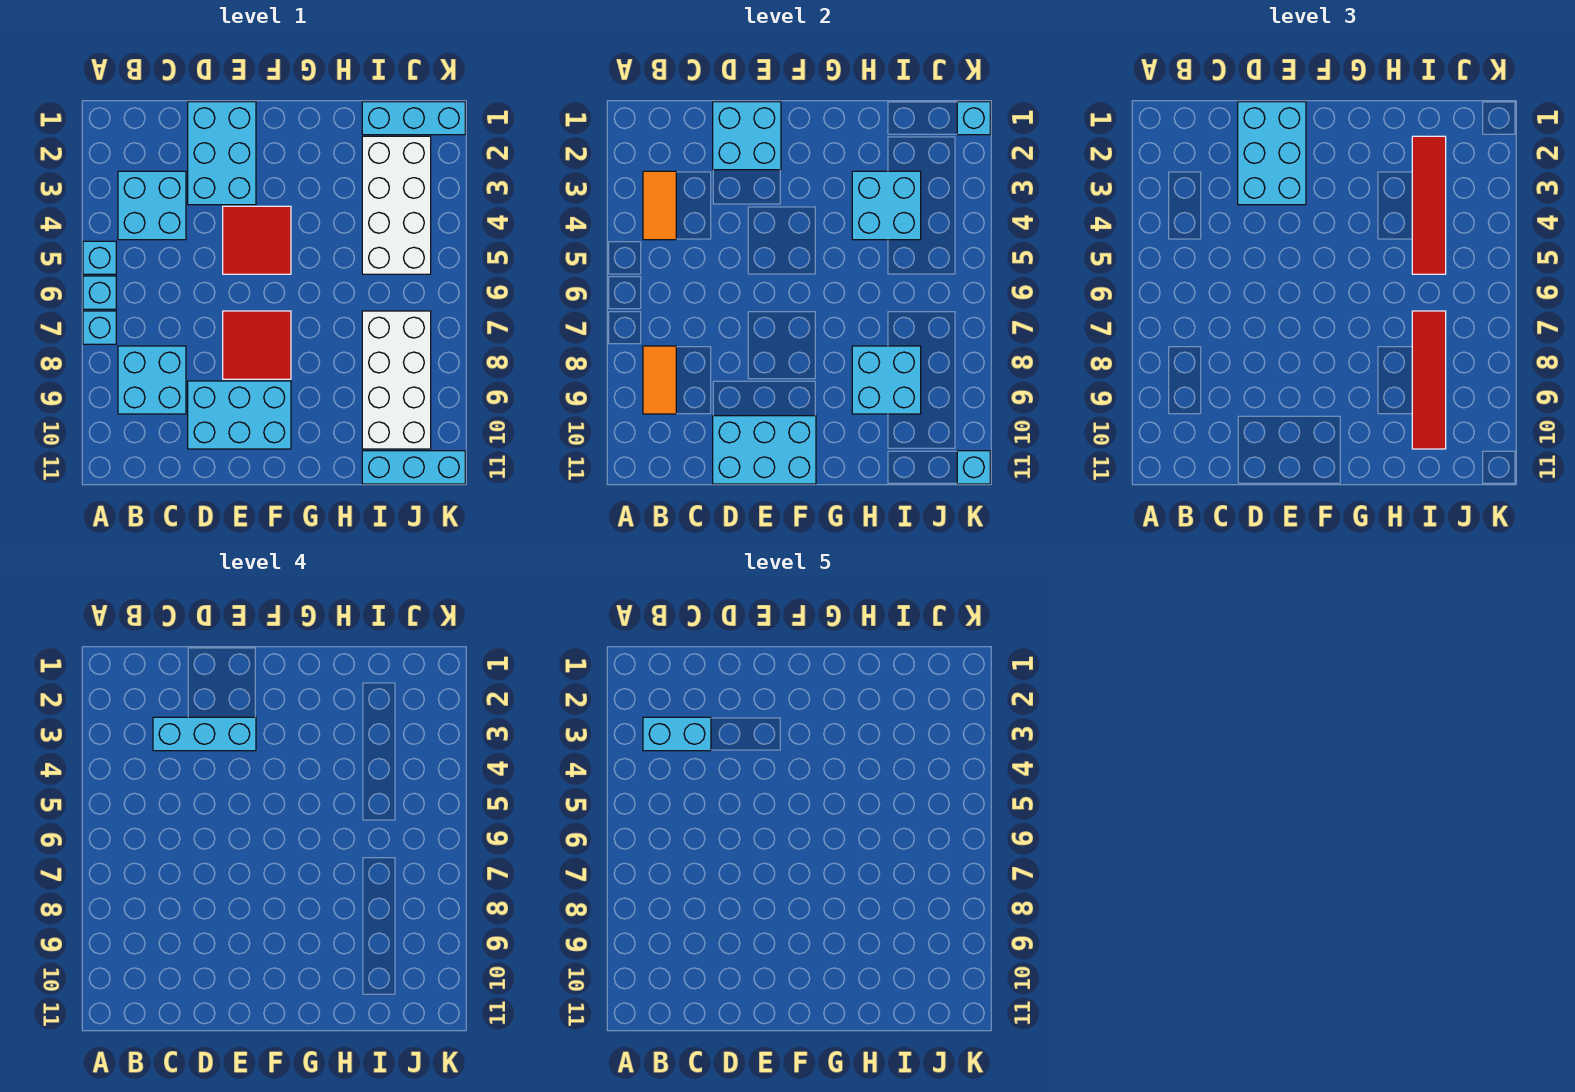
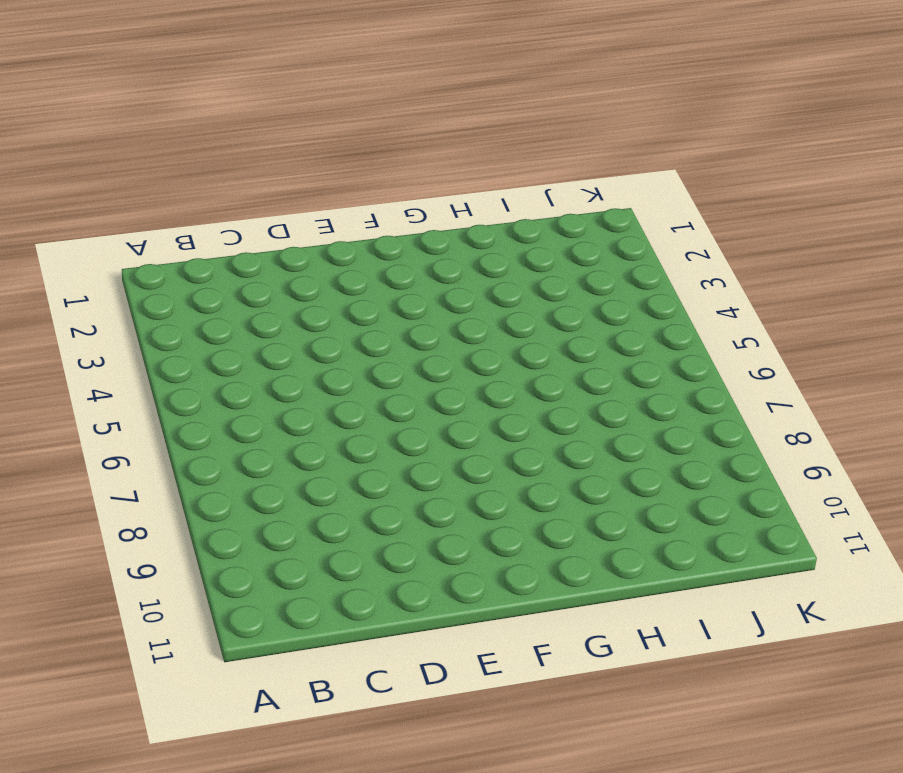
none -> cyan 1x1 brick [83,241,116,274]
none -> cyan 1x1 brick [83,276,116,309]
none -> cyan 1x1 brick [83,311,116,344]

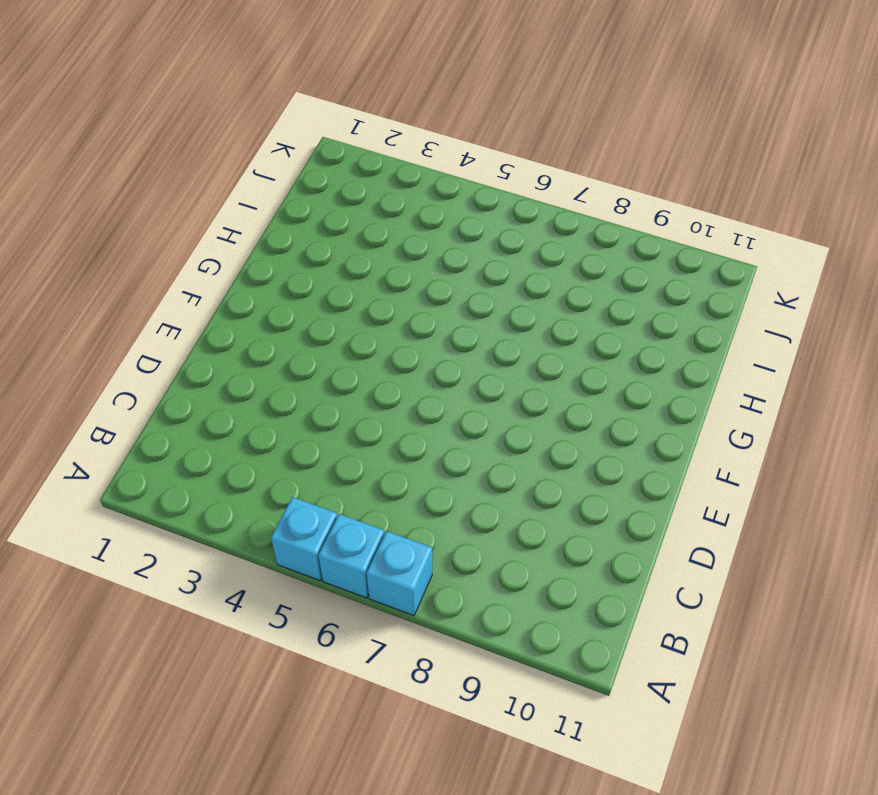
none -> cyan 2x2 brick [118,171,186,240]
none -> cyan 2x2 brick [118,346,186,414]
none -> cyan 2x3 brick [188,102,256,205]

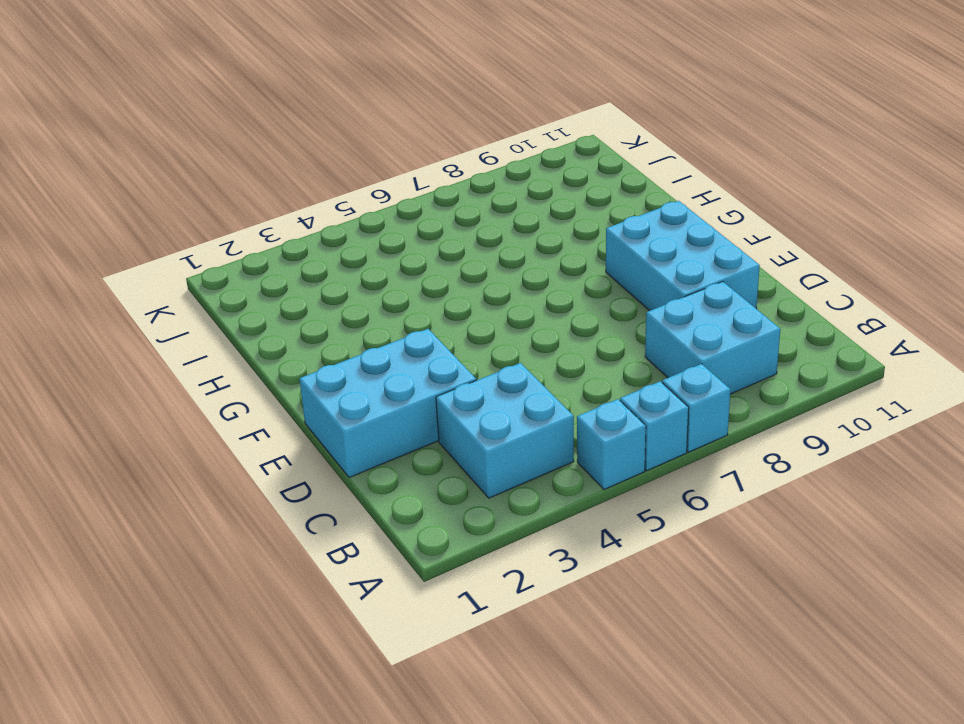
none -> red 2x2 tile [223,206,291,274]
none -> red 2x2 tile [223,311,291,379]
none -> cyan 1x3 brick [362,102,465,135]

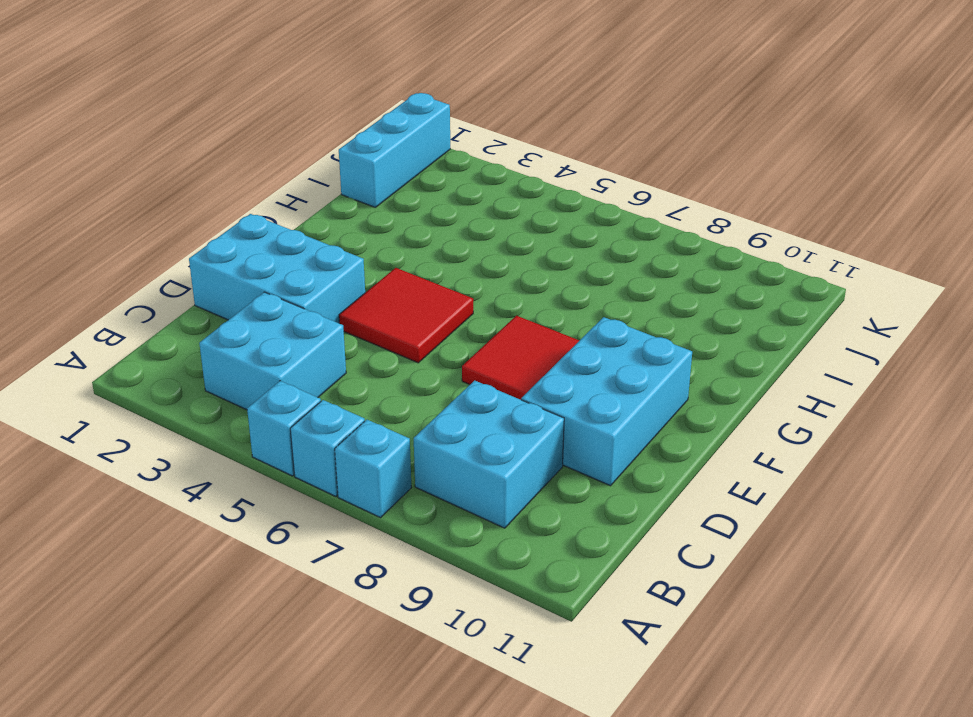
none -> white 2x4 brick [362,136,431,274]
none -> white 2x4 brick [362,311,431,449]
none -> cyan 1x3 brick [362,451,465,484]

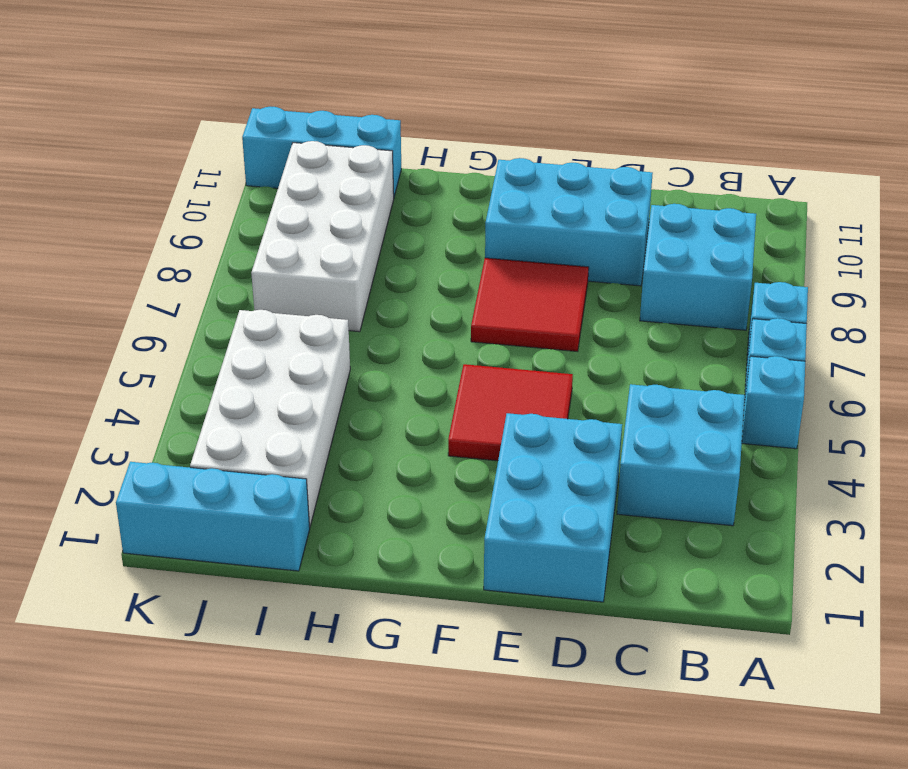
none -> orange 1x2 tile [643,171,676,240]
none -> orange 1x2 tile [643,346,676,414]
none -> cyan 2x2 brick [713,102,781,170]

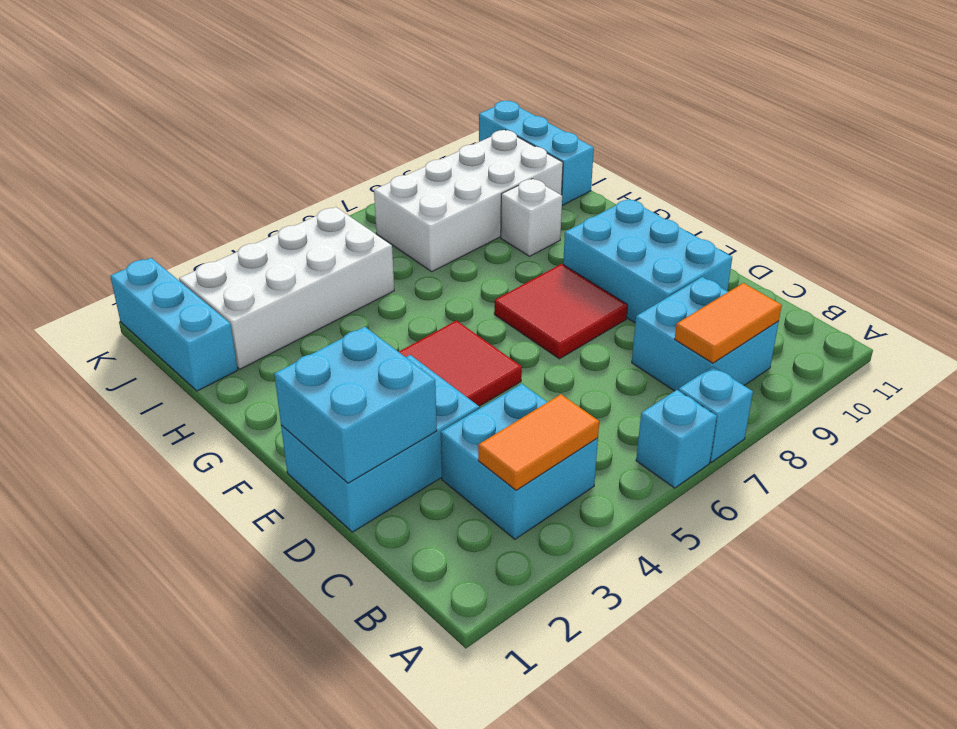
white 1x1 brick [501,179,562,256] -> none
none -> cyan 1x1 brick [83,241,116,274]
none -> cyan 2x3 brick [713,416,816,484]
none -> cyan 2x2 brick [852,171,921,240]

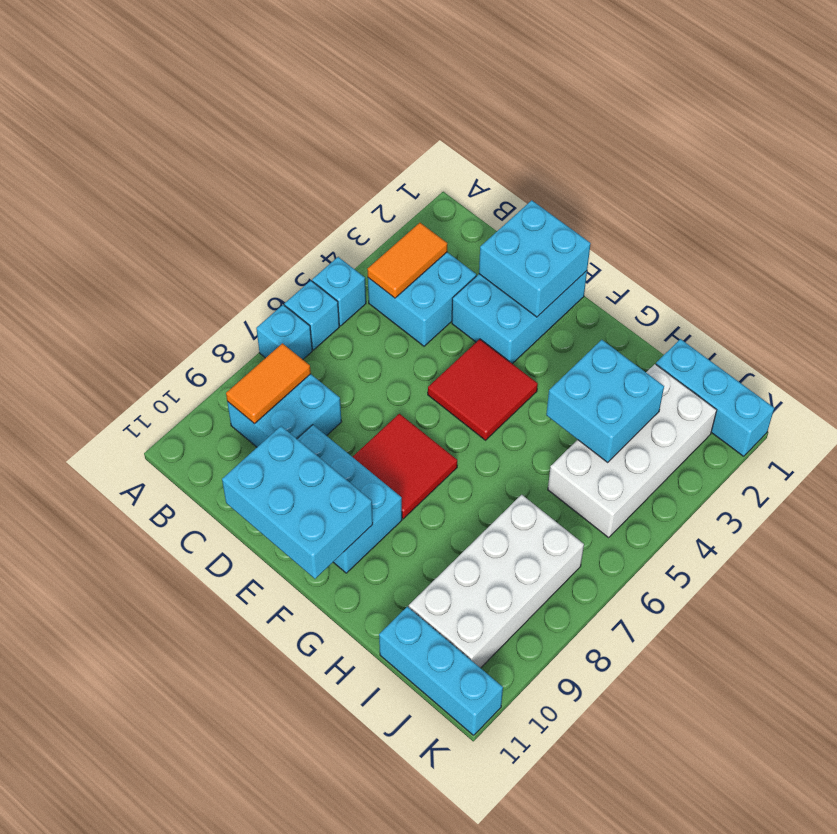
none -> cyan 2x2 brick [852,346,921,414]
none -> cyan 1x1 brick [957,102,990,135]
none -> cyan 1x1 brick [957,451,990,484]

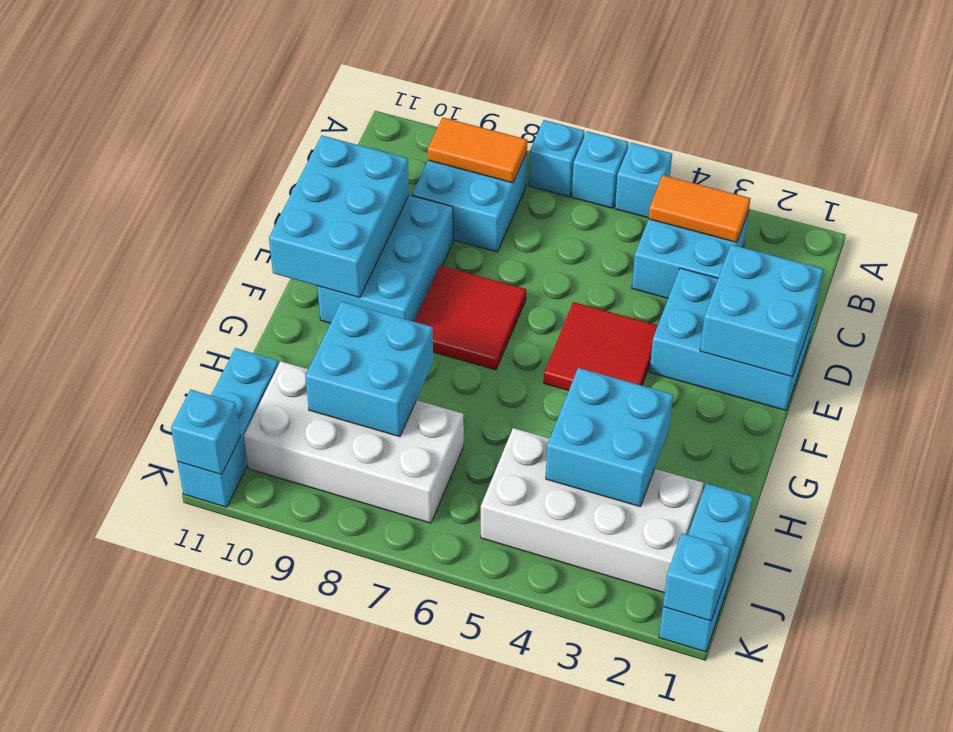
none -> cyan 2x3 brick [1238,102,1306,205]
none -> red 1x4 tile [1412,136,1446,274]
none -> red 1x4 tile [1412,311,1446,449]

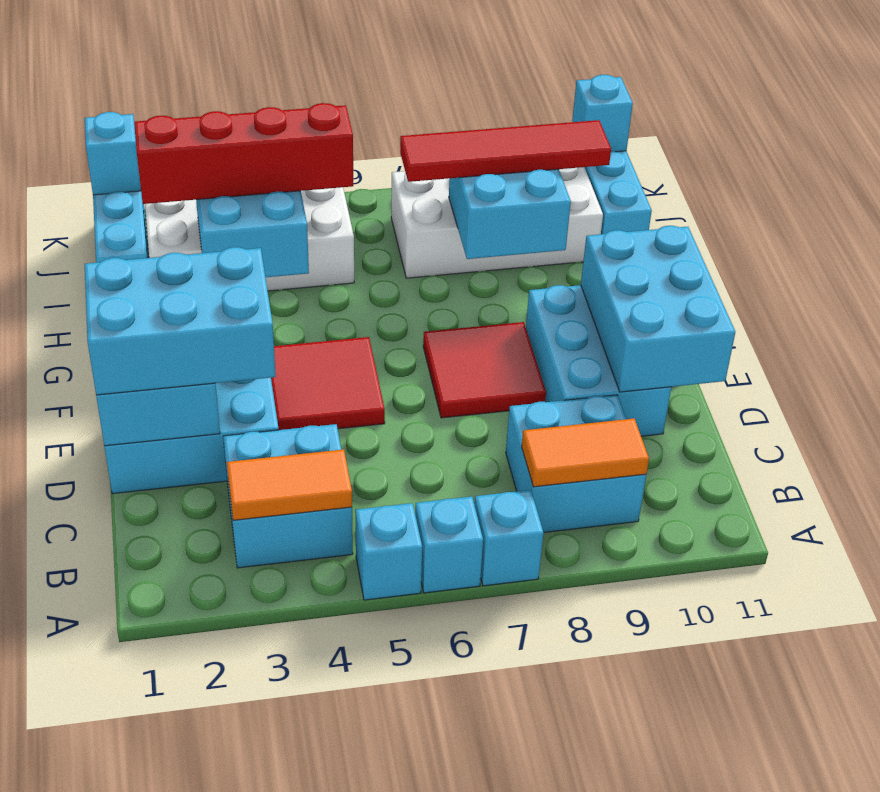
red 1x4 brick [134,103,353,204] -> red 1x4 tile [1412,136,1446,274]
none -> cyan 1x3 brick [153,717,256,751]
none -> cyan 1x2 brick [643,717,711,751]

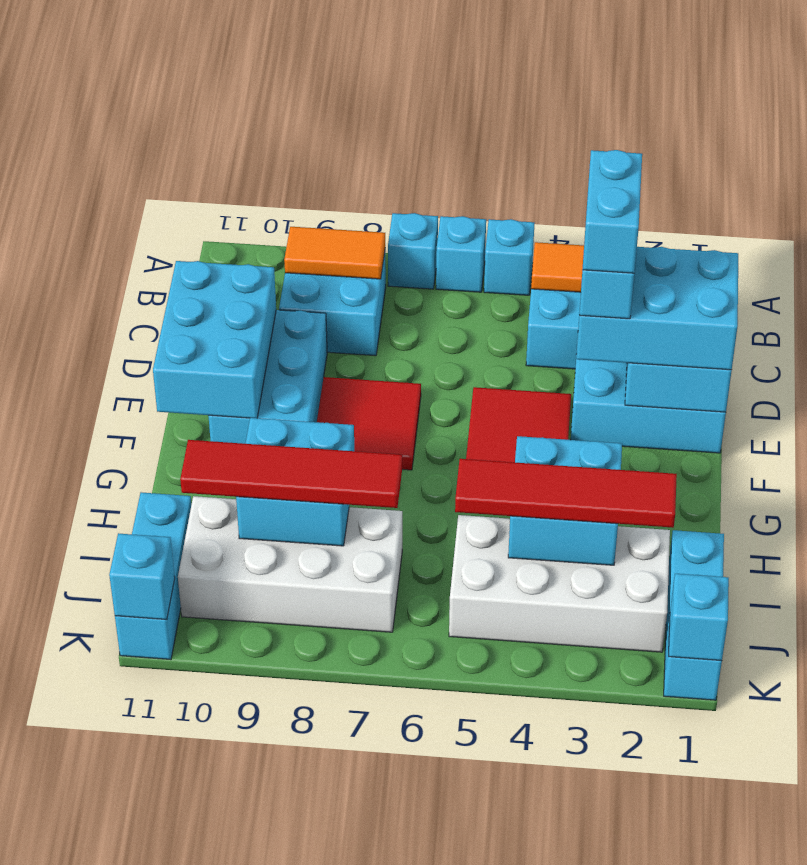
cyan 1x2 brick [583,150,642,273] -> cyan 1x2 brick moved to [643,717,711,751]

